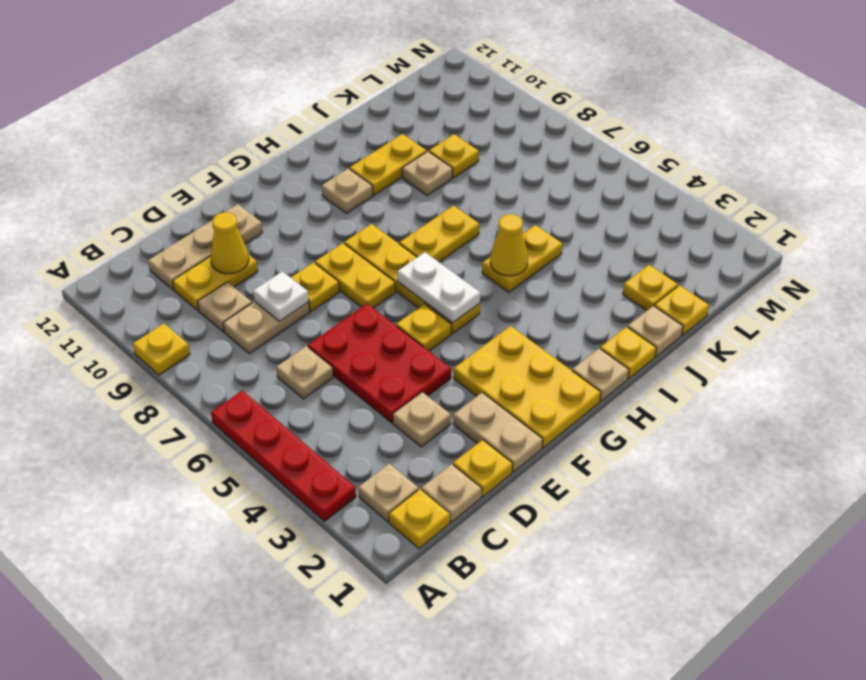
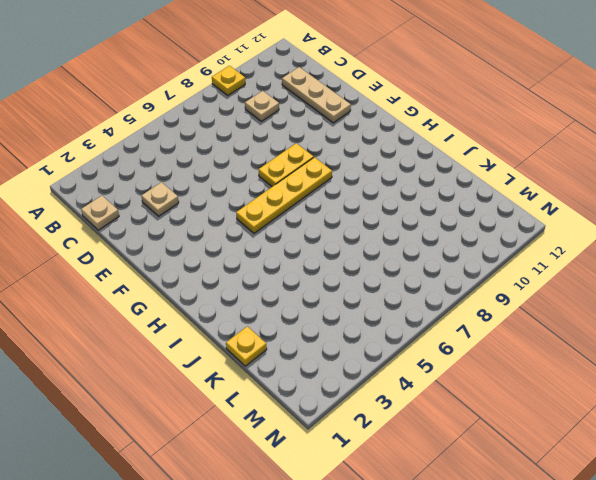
none -> red 1x4 plate [211,391,356,521]
none -> yellow 1x1 plate [389,489,450,548]
none -> tan 1x1 plate [358,464,418,522]
none -> tan 1x1 plate [276,346,333,399]

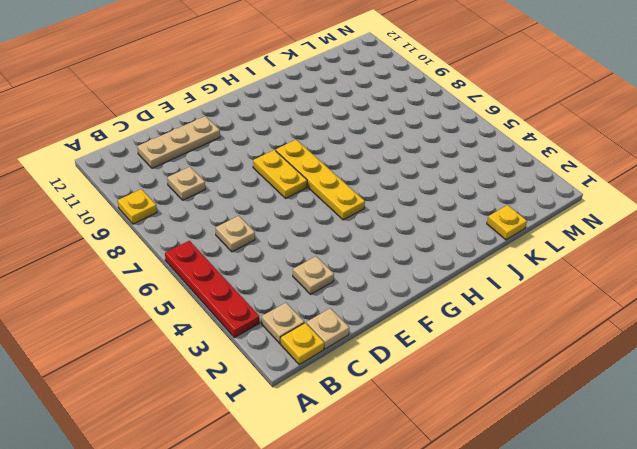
none -> tan 1x2 plate [223,302,310,354]
none -> yellow 1x2 plate [173,255,258,311]
none -> yellow 1x1 plate [453,440,513,497]
none -> red 2x3 plate [308,304,451,423]

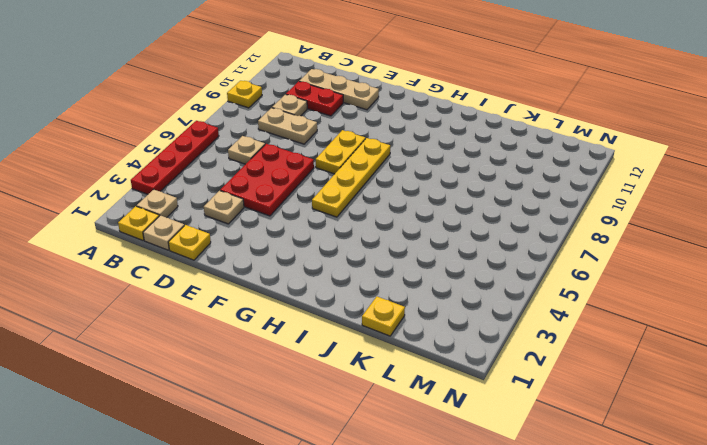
red 1x2 plate [286,81,343,116] -> yellow 1x2 plate [173,255,258,311]
none -> tan 1x2 plate [453,392,543,472]
none -> yellow 1x1 plate [291,263,339,311]
none -> yellow 2x3 plate [454,326,601,448]
none -> yellow 1x1 plate [396,304,451,351]

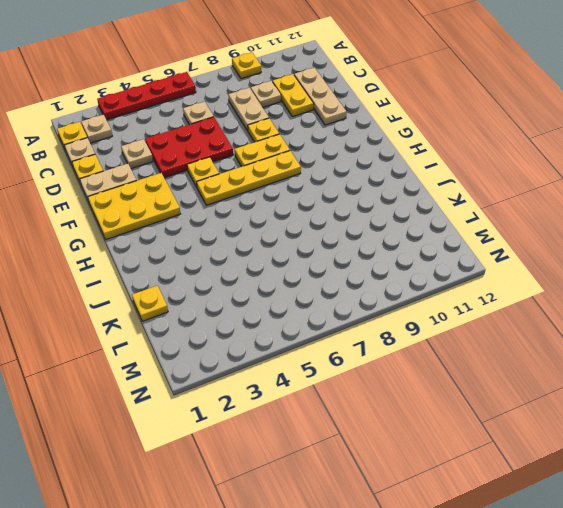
none -> tan 1x1 plate [572,348,629,401]
none -> yellow 1x2 plate [399,206,479,262]
none -> tan 1x1 plate [322,168,373,213]
none -> yellow 1x1 plate [600,327,656,379]

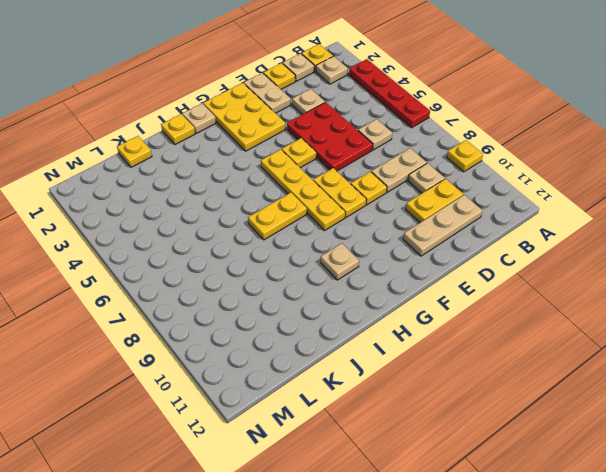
none -> yellow 1x2 plate [482,225,562,292]
none -> yellow 1x2 plate [350,134,427,195]
none -> tan 1x1 plate [628,306,683,357]
none -> tan 1x1 plate [402,151,453,196]

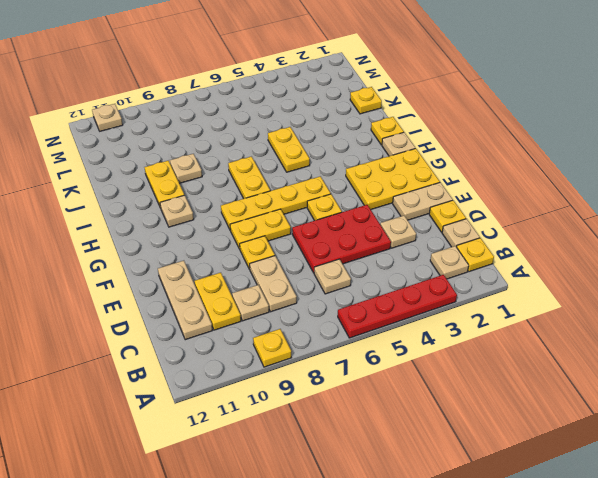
tan 1x1 plate [92,104,123,131] -> tan 1x1 plate moved to [628,306,683,357]
none -> yellow 1x1 plate [623,265,678,311]
none -> yellow 1x1 plate [429,134,479,178]
none -> white 1x1 plate [253,271,309,321]
none -> yellow 1x1 cone [210,213,249,274]

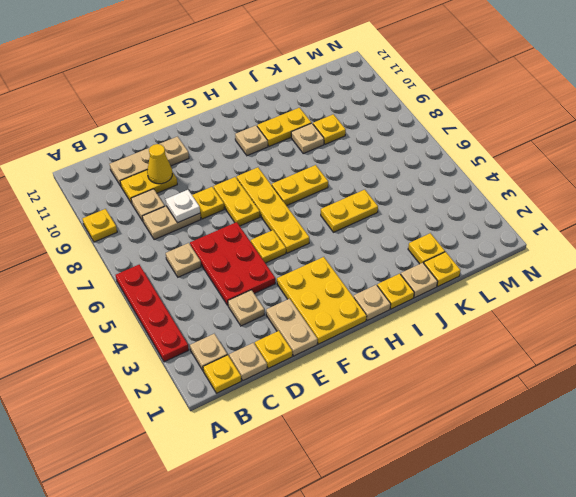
none -> white 1x2 plate [398,252,480,323]
none -> yellow 1x1 cone [490,214,528,276]

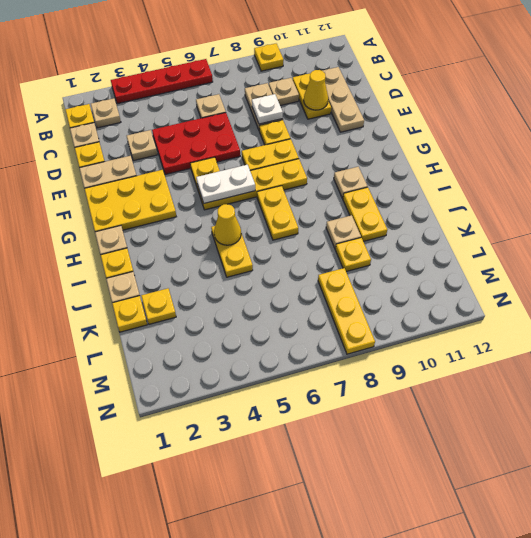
yellow 1x3 plate [318,268,375,354] -> none

